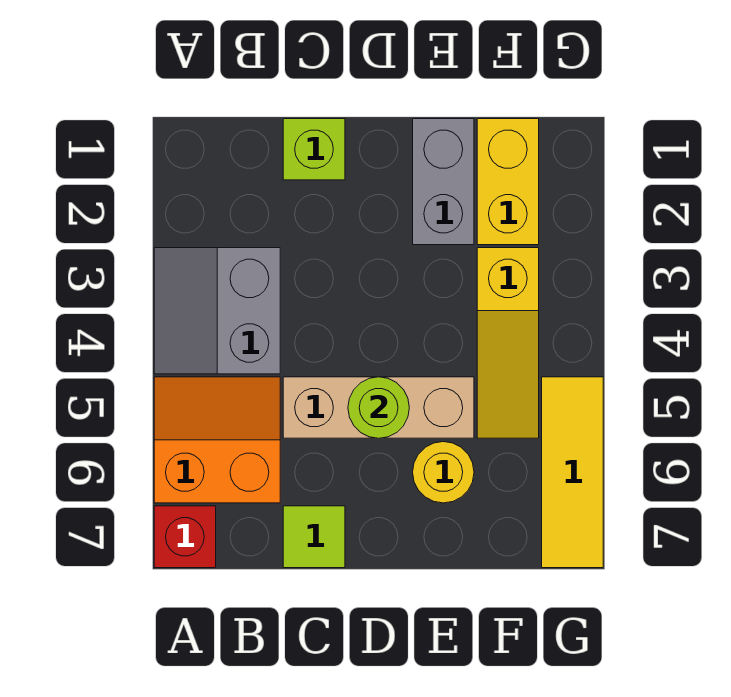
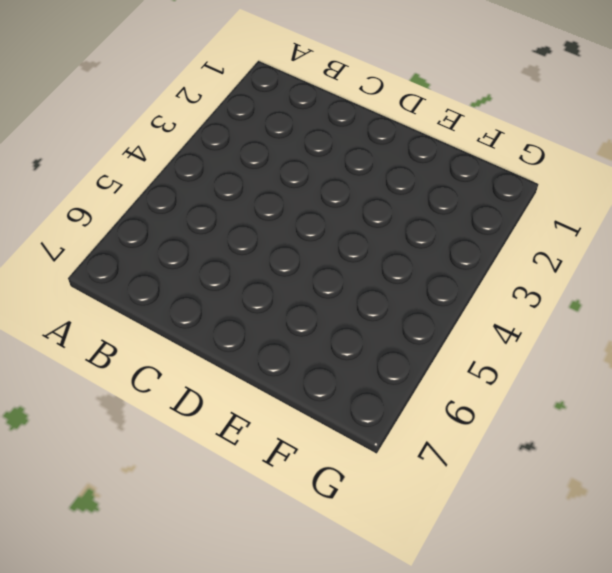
none -> grey 2x2 slope [154,248,280,374]
none -> orange 2x2 slope [154,377,280,503]
none -> red 1x1 brick [154,506,216,568]

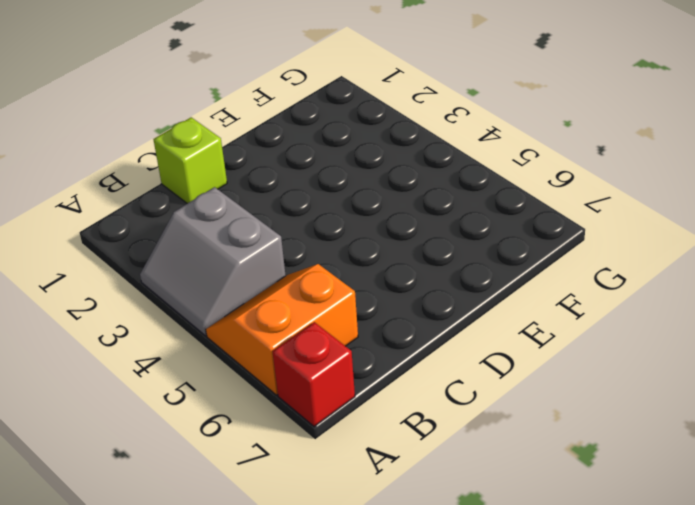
none -> tan 1x3 brick [283,377,474,438]
none -> lime 1x1 tile [283,506,345,568]
none -> grey 1x2 brick [413,119,474,245]

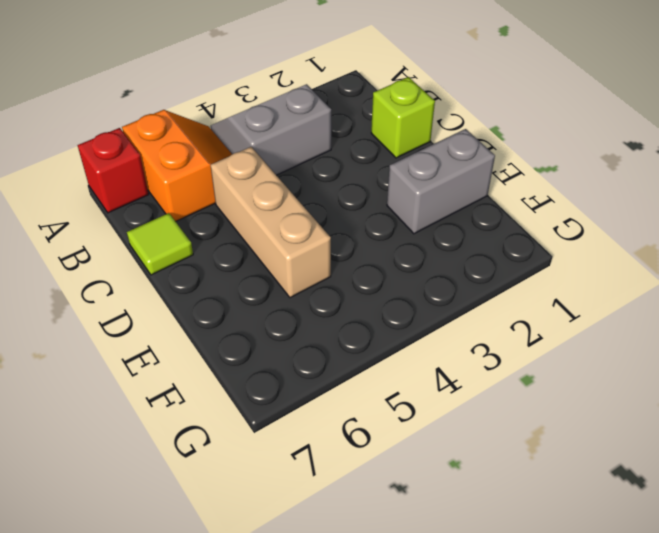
none -> yellow 1x1 round brick [413,442,474,503]
none -> yellow 1x2 brick [477,119,539,245]
none -> yellow 1x3 slope [477,248,539,438]

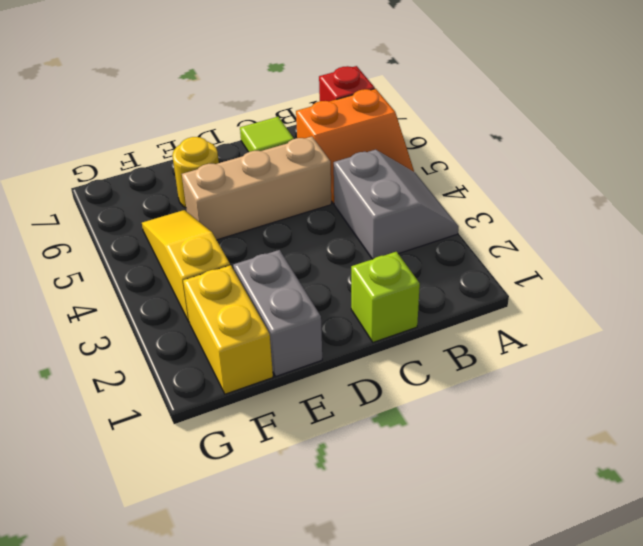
none -> yellow 1x3 tile [542,377,603,568]
none -> lime 1x1 round brick [348,377,409,438]

